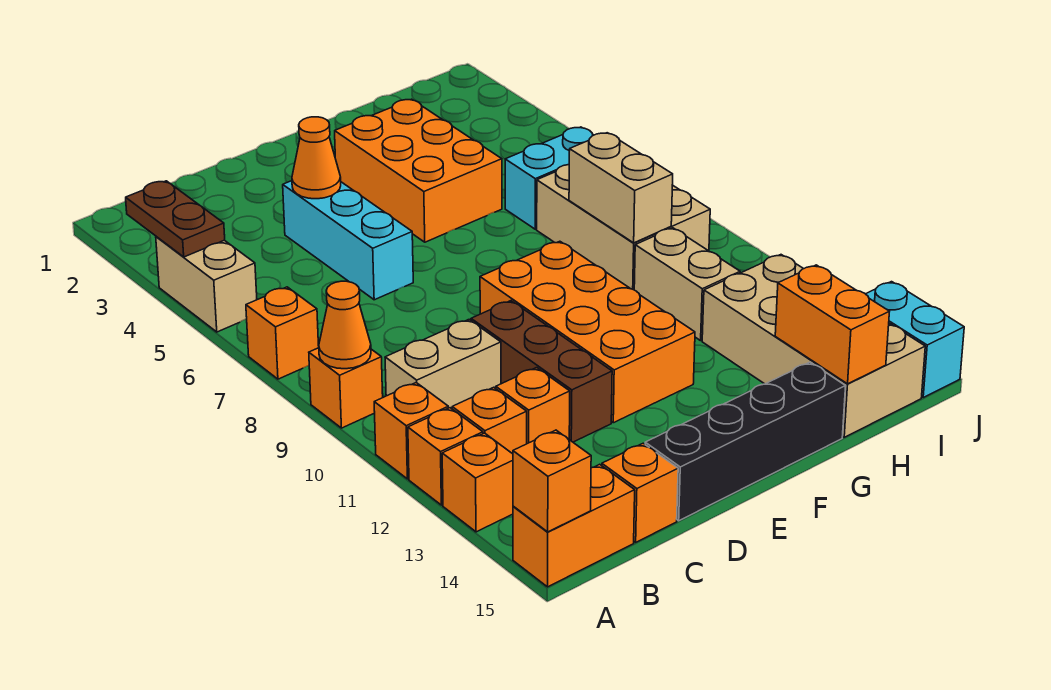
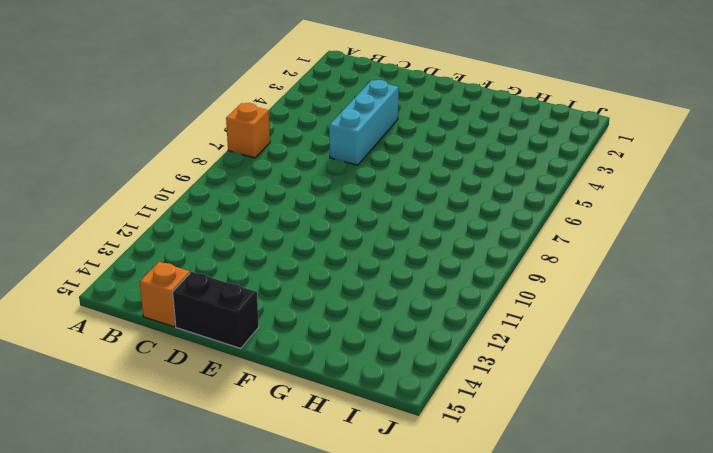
black 1x2 brick [173,272,259,348] -> black 1x4 brick [645,362,846,521]
none -> tan 1x2 brick [156,237,257,332]
none -> orange 1x1 brick [309,348,383,428]
none -> orange 1x1 brick [374,383,448,479]

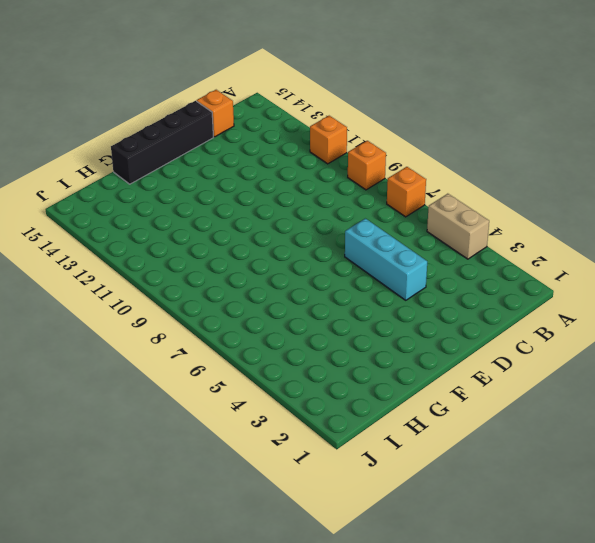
none -> orange 1x1 brick [408,408,483,505]
none -> orange 1x1 brick [442,433,513,532]
none -> orange 1x2 brick [513,464,635,587]

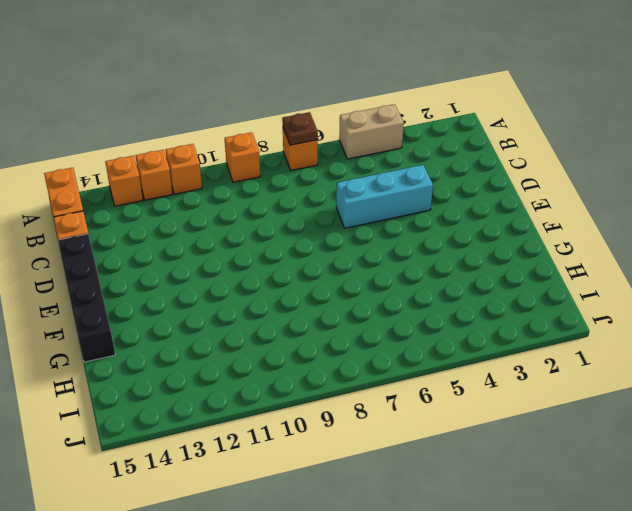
brown 1x1 plate [282,112,318,145] -> none
none -> tan 1x2 brick [385,320,501,409]
none -> orange 1x1 brick [452,387,527,454]
none -> orange 1x1 brick [496,368,570,444]

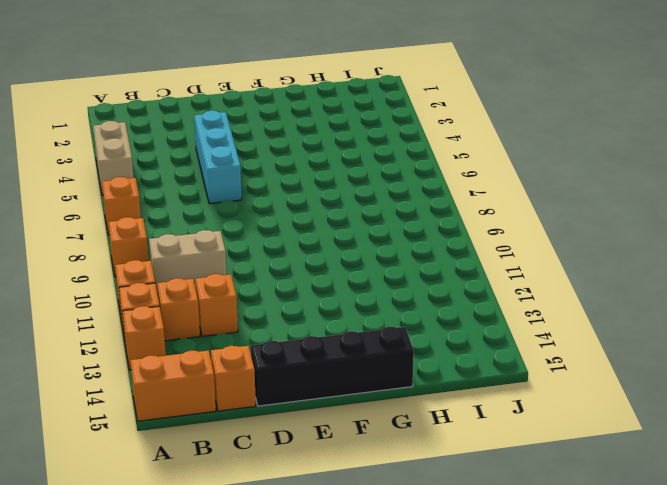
none -> brown 1x3 brick [471,301,612,442]
none -> orange 2x4 brick [480,241,695,423]
none -> orange 2x3 brick [335,99,502,242]

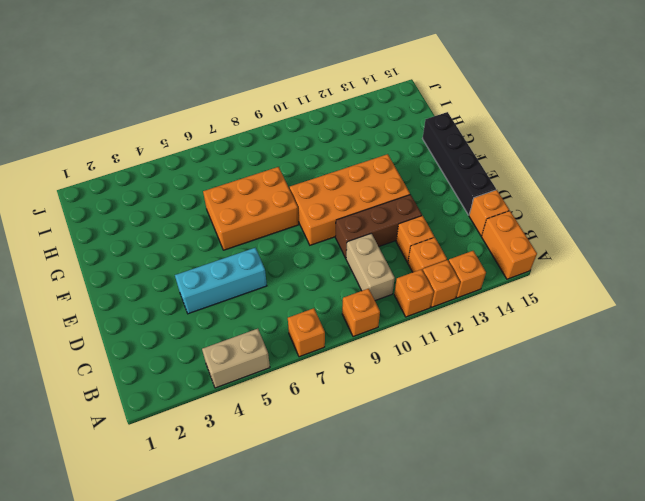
orange 2x3 brick [203,167,299,250] -> orange 2x3 brick moved to [335,99,502,242]
none -> cyan 1x2 brick [505,127,593,229]
none -> tan 2x3 brick [537,165,710,290]
none -> tan 1x2 brick [634,228,740,341]

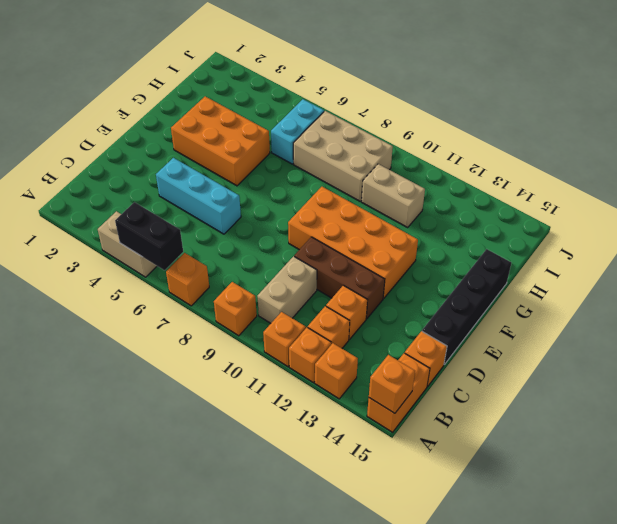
black 1x2 brick [115,202,183,270] -> none
none -> tan 2x4 brick [702,255,925,437]
none -> cyan 1x2 brick [866,282,964,397]
none -> brown 1x2 plate [126,181,225,257]

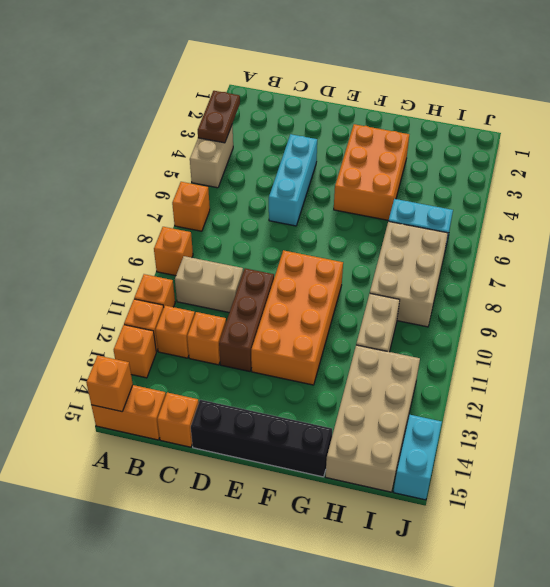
none -> orange 1x1 cone [319,281,371,369]
none -> orange 1x1 cone [292,117,341,199]
none -> tan 1x2 brick [569,133,673,243]

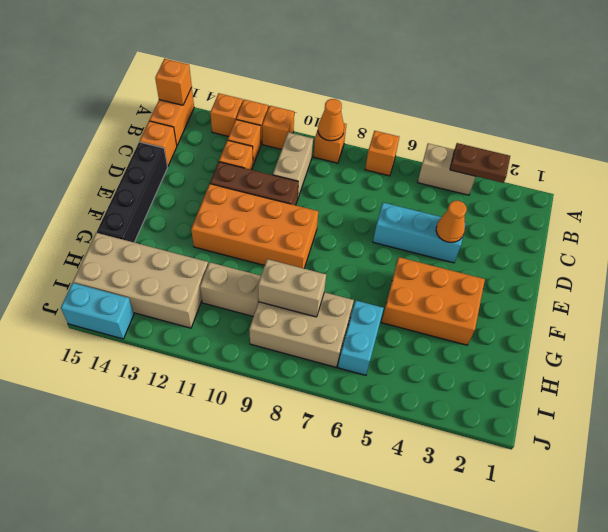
none -> orange 1x2 brick [775,265,890,384]

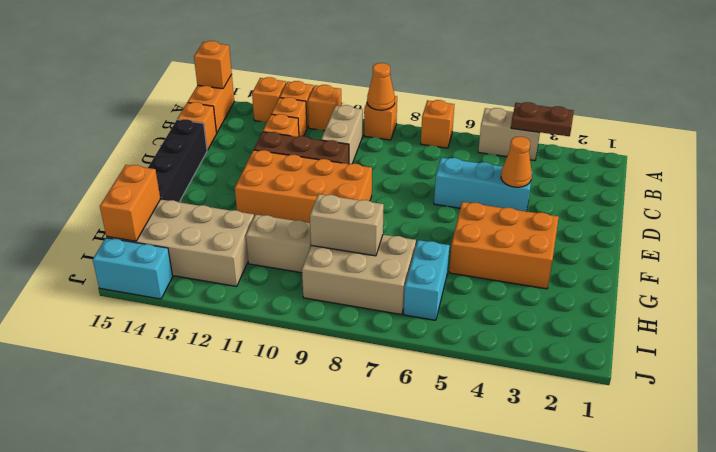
orange 1x2 brick [100,165,160,241] -> orange 1x2 brick turned to [775,265,890,384]

